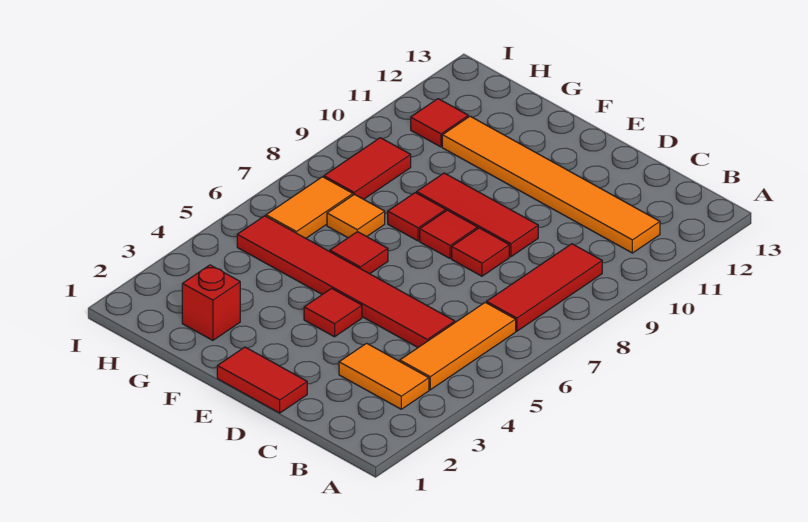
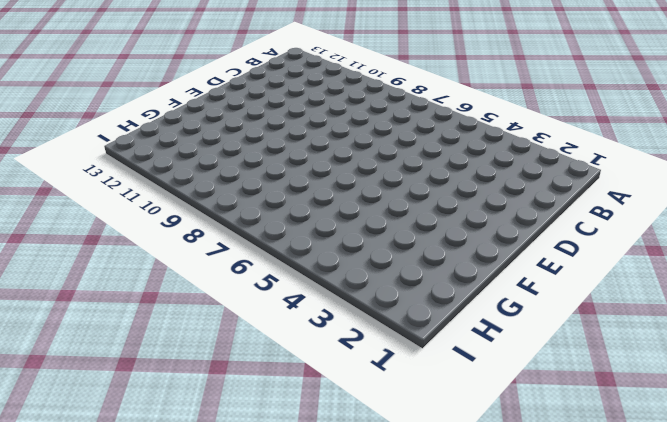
none -> orange 1x2 tile [339,343,429,409]
none -> orange 1x3 tile [400,302,516,390]
none -> red 1x3 tile [487,244,602,331]

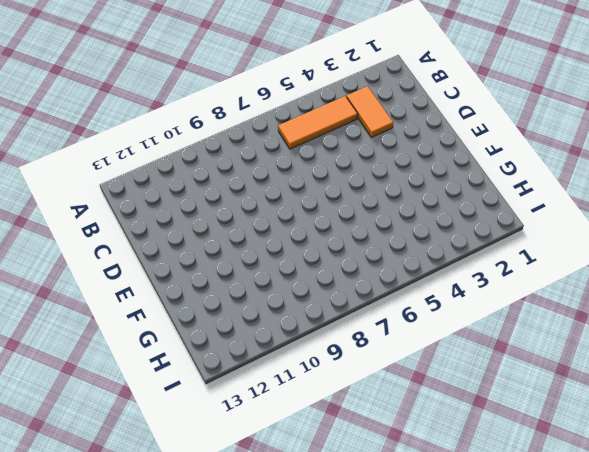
none -> red 1x3 tile [487,244,602,331]
none -> orange 1x6 tile [442,116,660,253]
none -> red 1x6 tile [237,216,455,347]

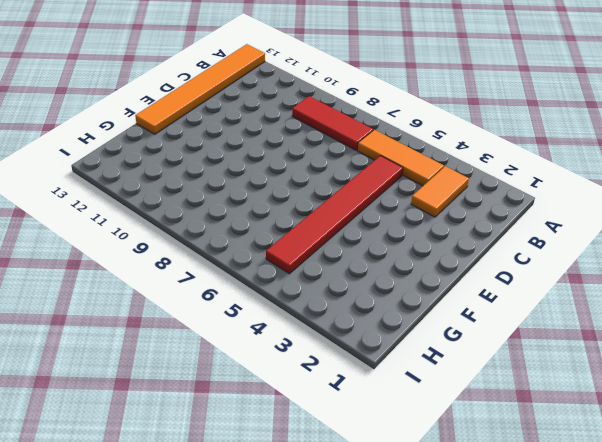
orange 1x6 tile [135,44,265,134] -> orange 1x6 tile moved to [442,116,660,253]
none -> red 1x2 tile [217,347,307,413]
none -> red 1x1 tile [452,228,509,276]
none -> red 1x3 tile [417,173,538,257]

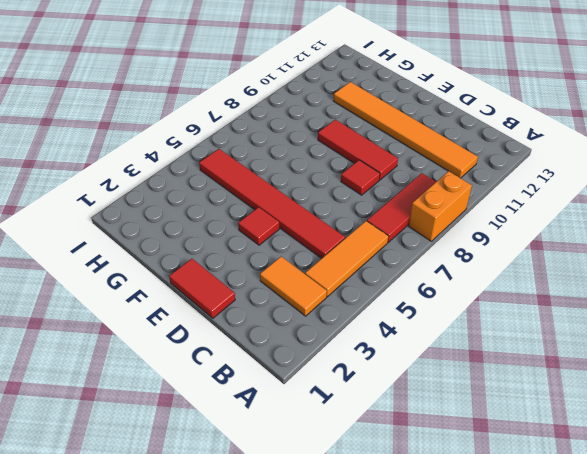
orange 1x2 brick [409,171,472,241] -> none
none -> red 1x1 tile [420,210,478,259]
none -> red 1x1 tile [330,232,388,274]
none -> red 1x1 tile [388,193,446,241]

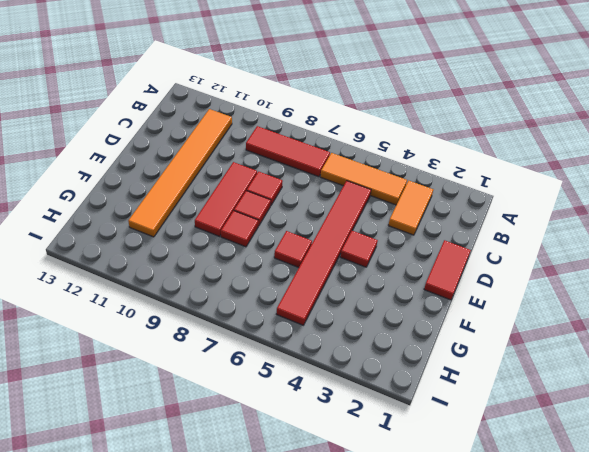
none -> red 1x1 brick [182,265,240,340]
none -> orange 1x1 tile [327,194,385,238]
none -> orange 1x2 tile [266,177,353,238]

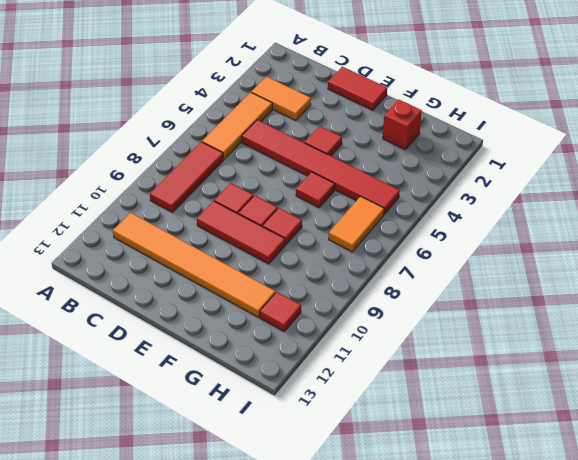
none -> orange 1x1 tile [327,194,385,238]
none -> red 1x2 tile [324,138,411,199]

